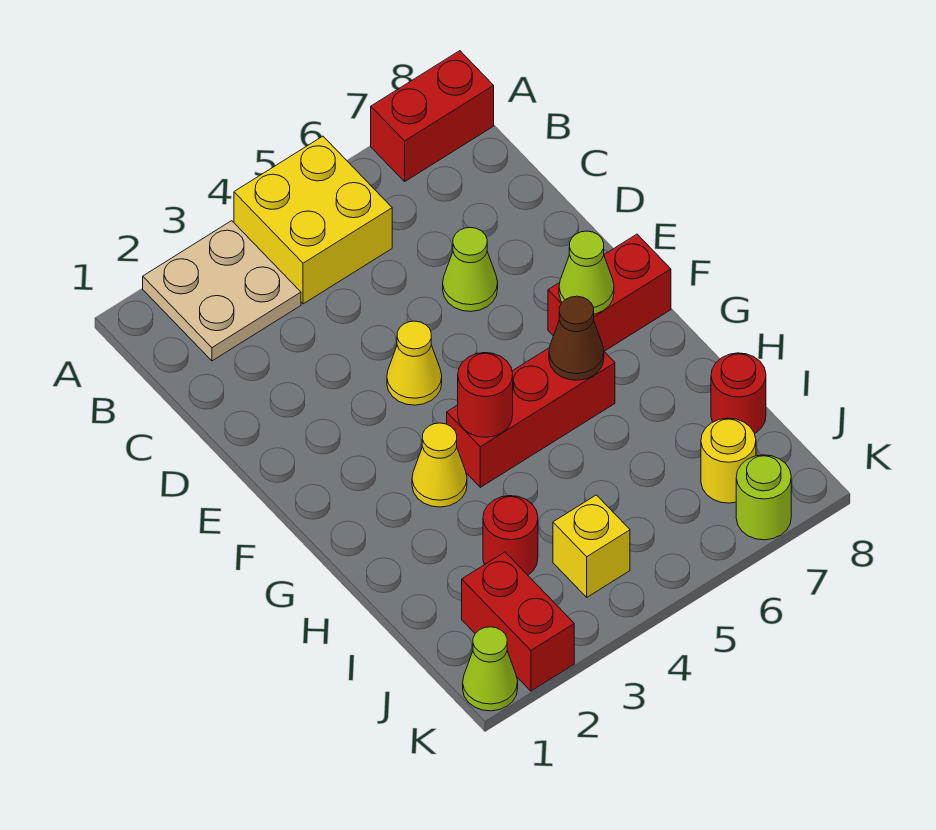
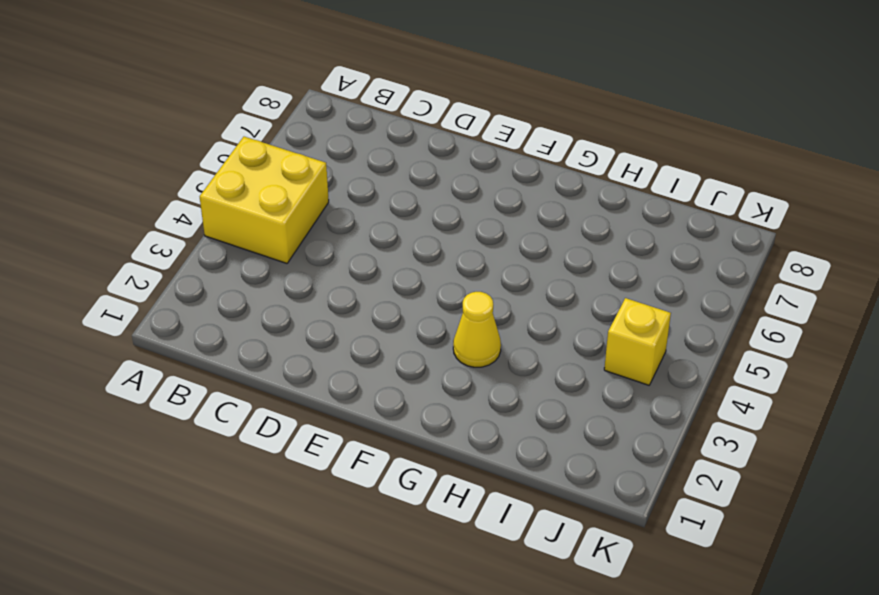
none -> tan 2x2 plate [143,221,301,361]
none -> red 1x2 brick [371,51,494,181]
none -> lime 1x1 cone [443,227,498,311]

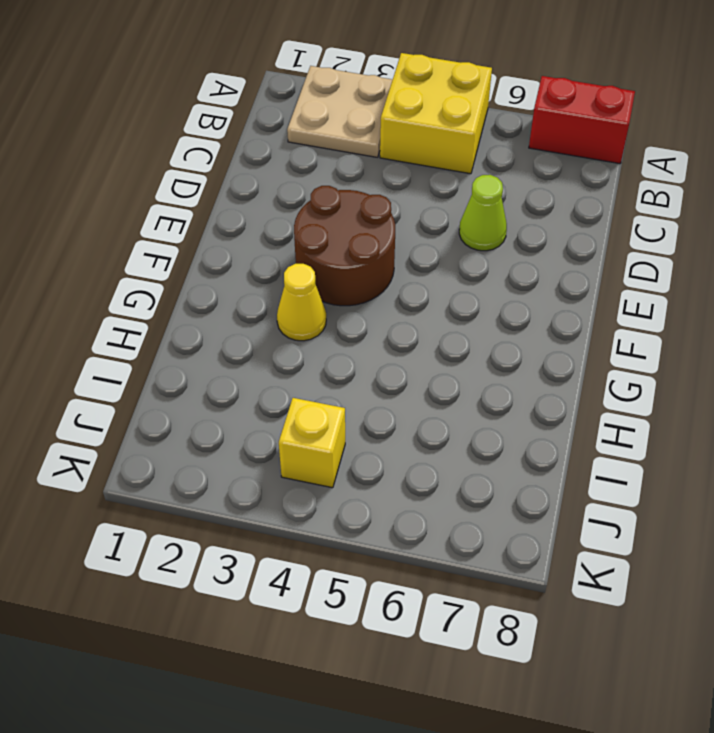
brown 2x2 round brick [294,186,395,306] -> yellow 1x1 cone [387,321,442,405]
none -> red 1x2 brick [548,234,671,351]
none -> red 1x3 brick [447,348,615,487]
none -> red 1x1 round brick [483,496,538,575]

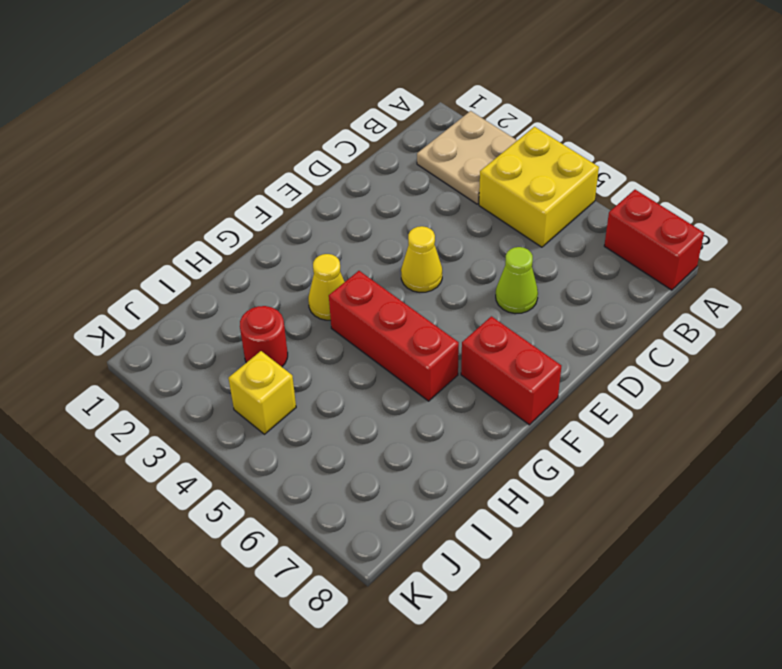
none -> red 1x1 round brick [711,353,766,434]
none -> red 1x2 brick [462,552,574,691]
none -> yellow 1x1 round brick [701,418,756,503]

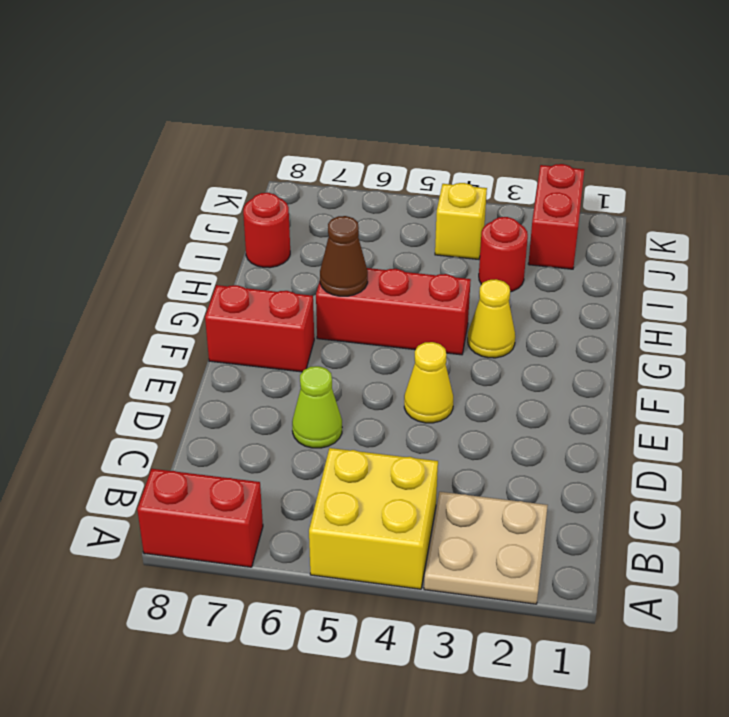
none -> yellow 1x1 round brick [701,418,756,503]
none -> lime 1x1 cone [463,627,518,711]
none -> lime 1x1 round brick [736,455,791,540]

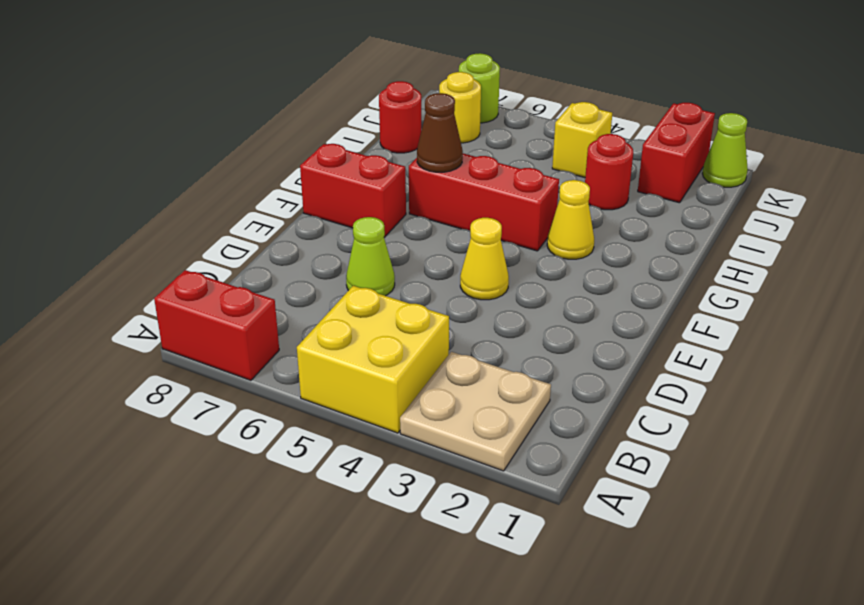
none -> lime 1x1 cone [559,231,614,314]
none -> red 1x1 round brick [458,353,513,437]

